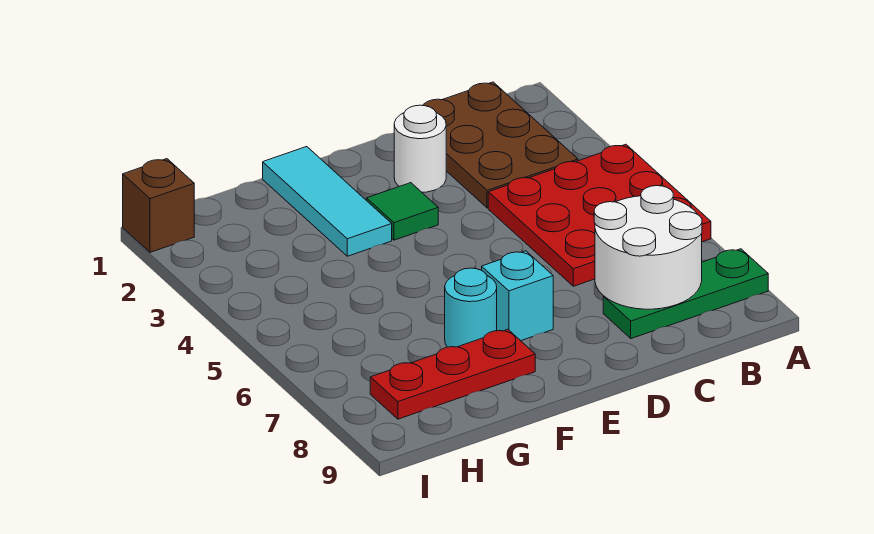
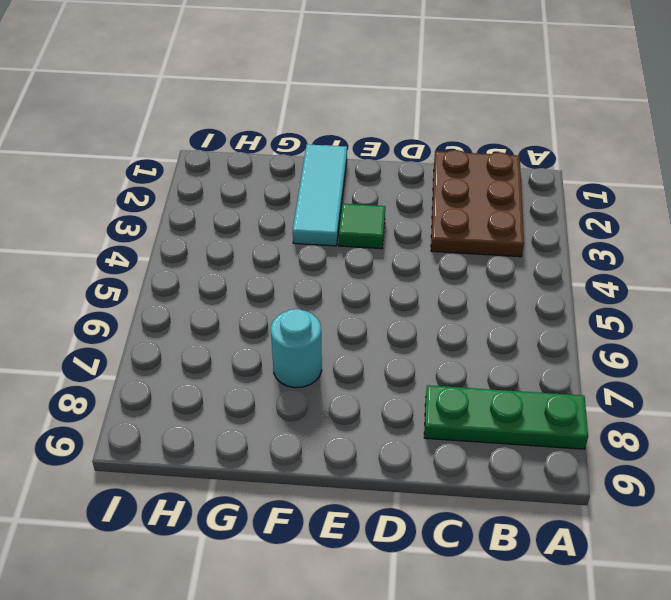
none -> red 3x3 plate [488,144,711,286]
none -> white 1x1 round brick [394,105,446,192]

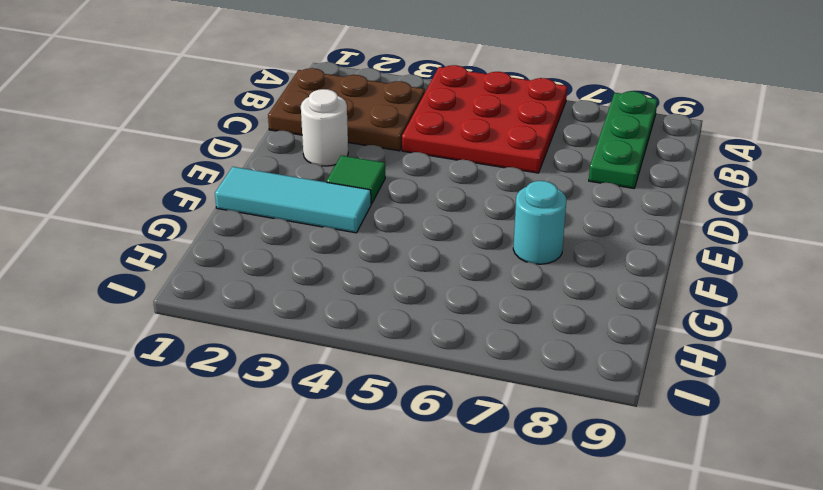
none -> cyan 1x1 brick [482,251,553,341]
none -> red 1x3 plate [370,329,535,419]

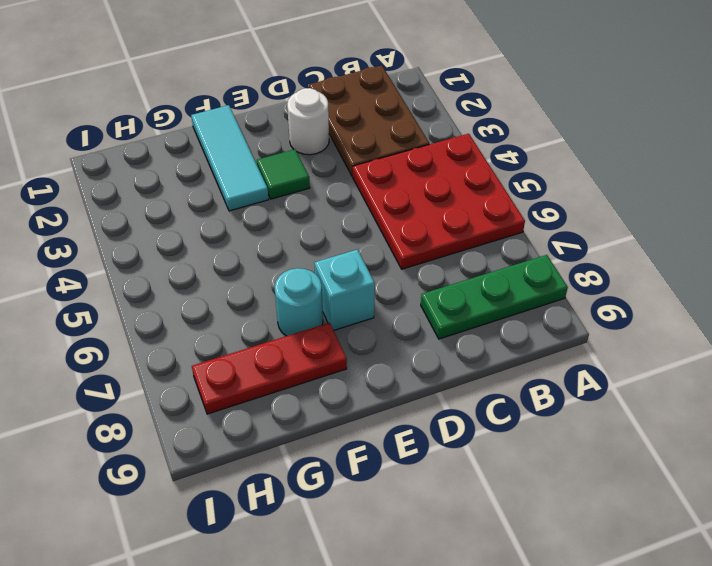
none -> brown 1x1 brick [123,159,194,252]
none -> white 2x2 round brick [594,186,702,309]

